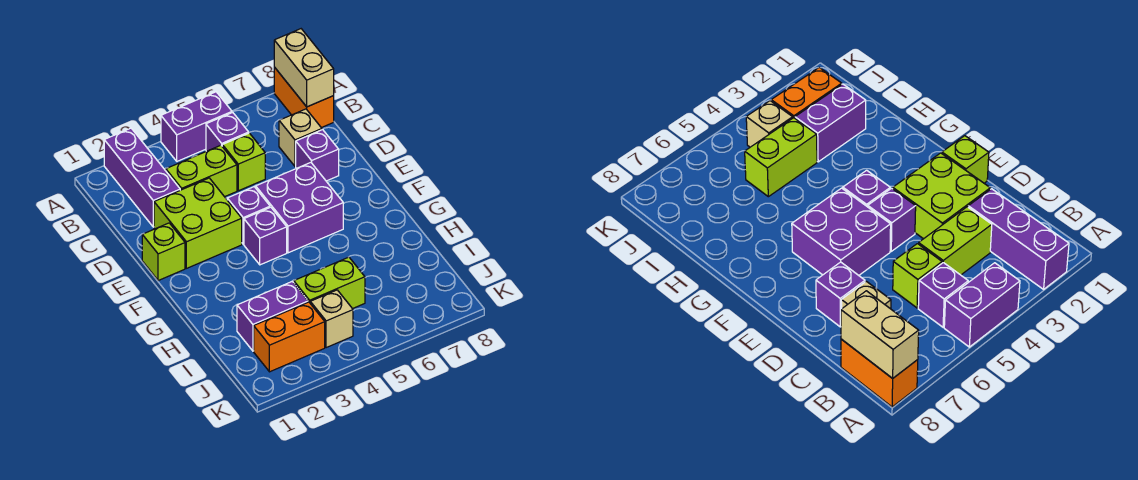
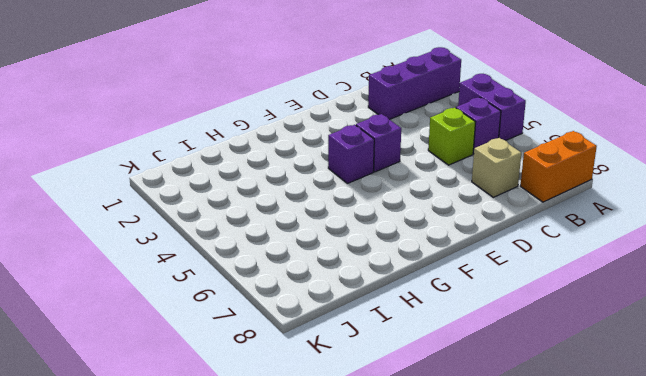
none -> lime 1x2 brick [166,145,237,197]
none -> lime 2x2 brick [154,178,242,268]
none -> purple 1x1 brick [296,130,339,181]

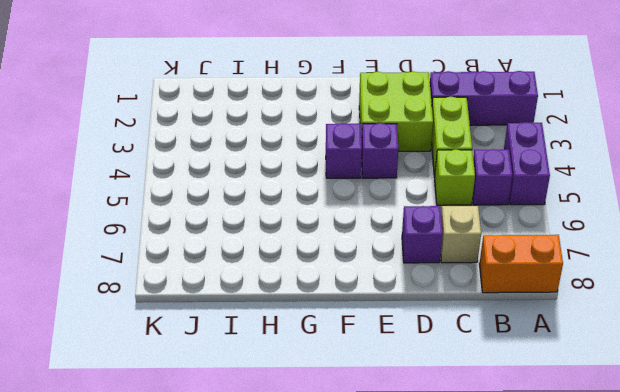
none -> lime 1x1 brick [142,223,185,281]
none -> purple 2x2 brick [256,162,343,253]
none -> purple 1x2 brick [237,281,308,351]

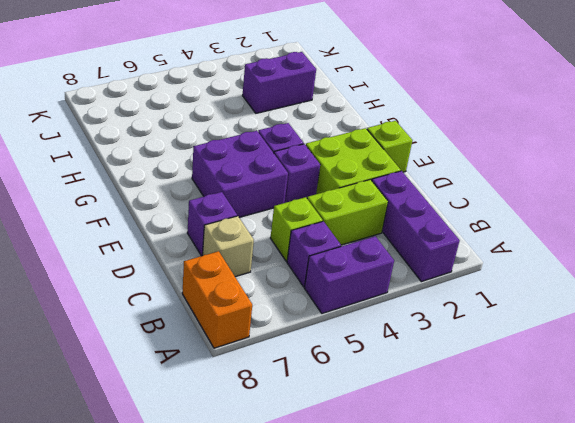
none -> lime 1x2 brick [294,257,365,309]
none -> orange 1x2 brick [254,302,325,372]
none -> tan 1x1 brick [310,290,353,348]

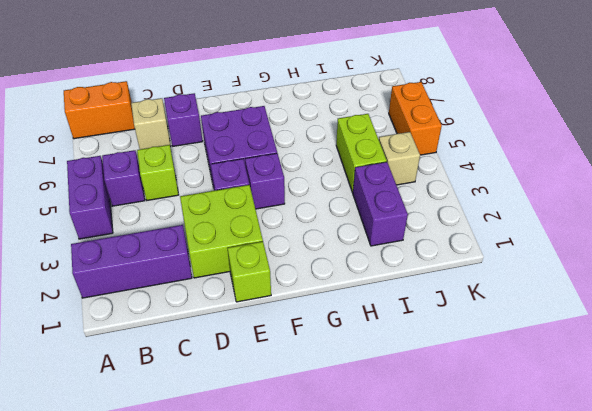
orange 1x2 brick [389,82,442,155] -> orange 1x2 brick moved to [254,302,325,372]
none -> lime 1x2 brick [166,145,237,197]
none -> tan 1x2 brick [274,29,334,107]

